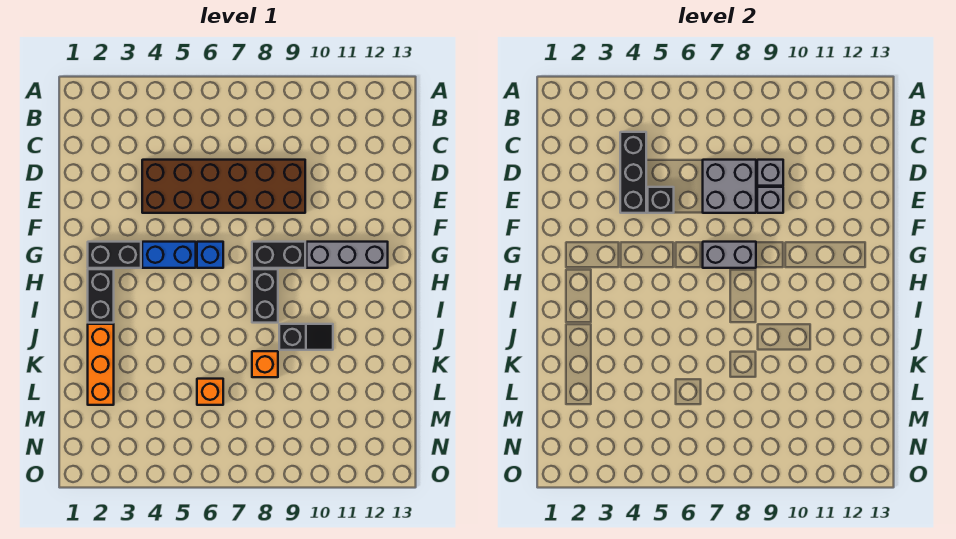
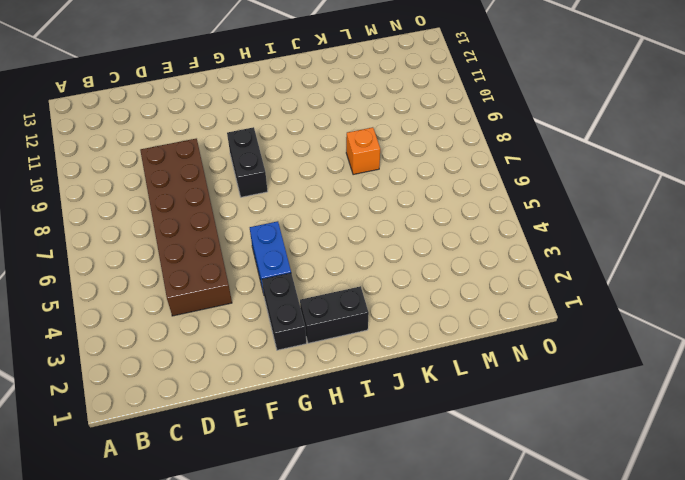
none -> blue 1x1 brick [197,242,223,268]
none -> grey 1x3 brick [307,242,388,268]
none -> black 1x2 brick [252,269,278,323]

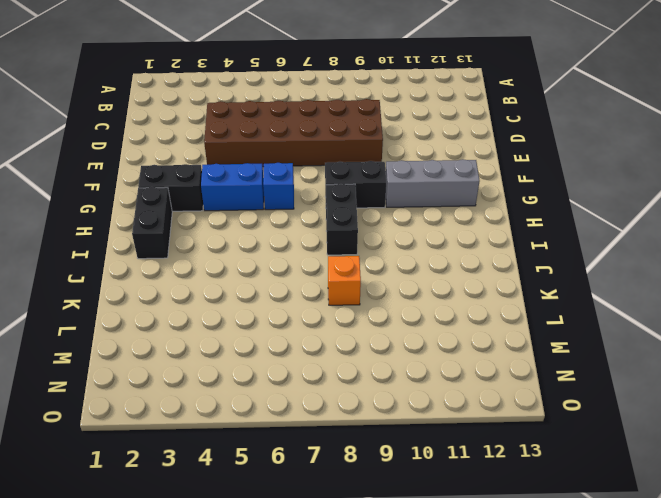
none -> orange 1x3 brick [88,324,114,405]
none -> black 1x2 slope [279,324,333,350]
none -> orange 1x1 brick [197,379,223,405]

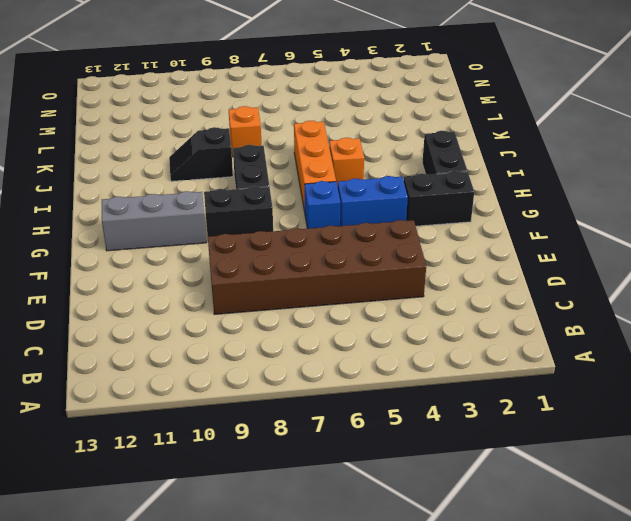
orange 1x3 brick [294,120,336,212] -> orange 1x3 brick moved to [88,324,114,405]
orange 1x1 brick [329,138,364,187] -> orange 1x1 brick moved to [197,379,223,405]
none -> black 1x3 brick [620,132,646,213]
none -> grey 2x2 brick [703,160,756,213]
none -> grey 1x1 brick [757,160,783,186]

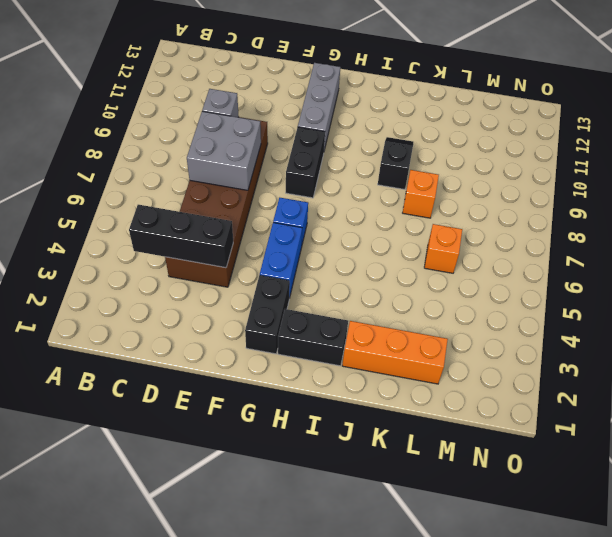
none -> black 1x2 brick [252,269,278,323]
none -> black 1x1 brick [648,187,674,213]
none -> grey 1x1 brick [757,187,783,213]

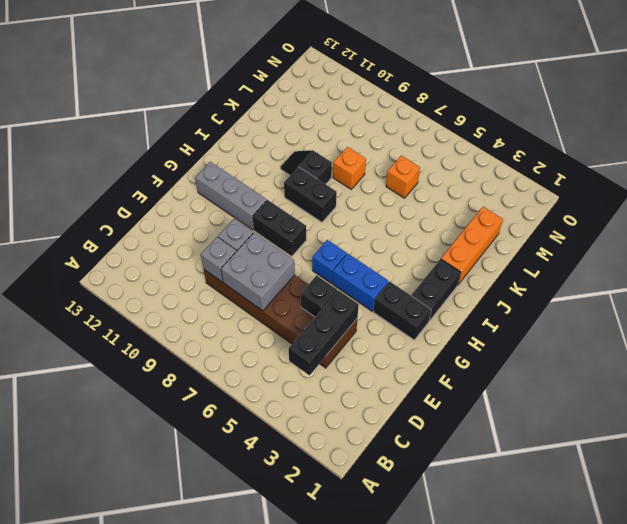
black 1x2 brick [284,167,337,222] -> black 1x2 brick turned to [252,269,278,323]
none -> grey 1x2 brick [703,242,756,268]

